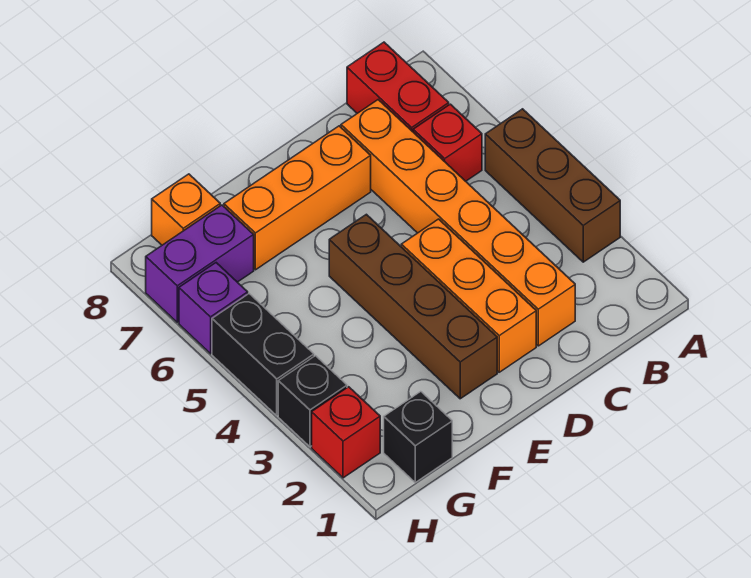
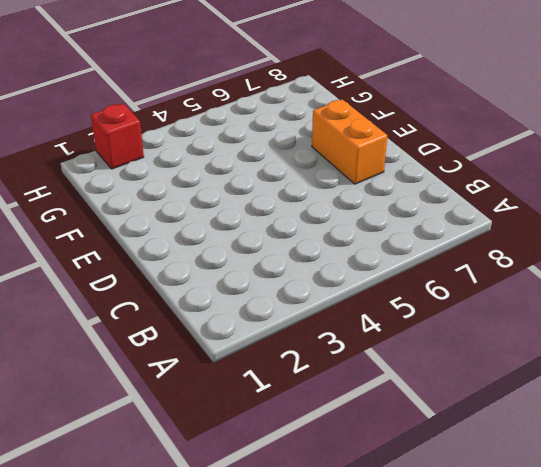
orange 1x2 brick [312,99,387,184] -> orange 1x3 brick [224,126,371,270]
none -> brown 1x3 brick [485,109,620,262]
none -> red 1x1 brick [413,104,482,181]
none -> red 1x2 brick [347,42,449,132]

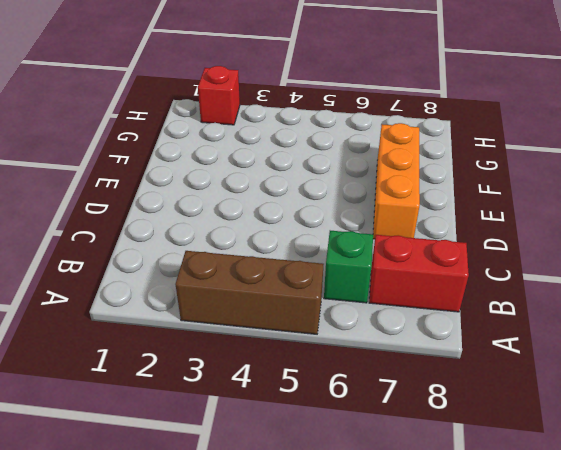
green 1x1 brick [324,231,373,303] -> red 1x1 brick [413,104,482,181]
none -> orange 1x6 brick [341,100,575,346]
none -> orange 1x3 brick [401,219,536,372]
none -> brown 1x4 brick [329,214,497,399]

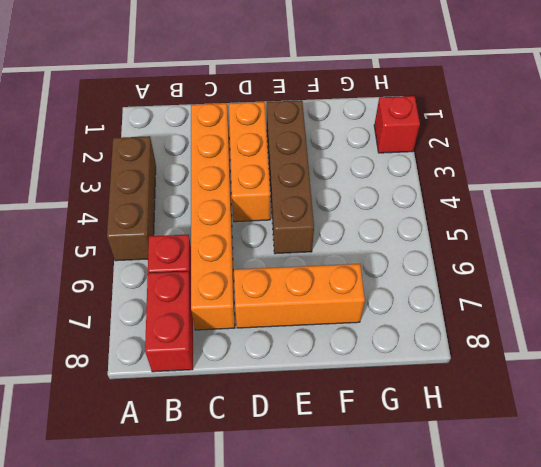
none -> black 1x1 brick [384,392,452,482]
none -> purple 1x2 brick [146,205,254,322]
none -> orange 1x1 brick [152,174,220,245]

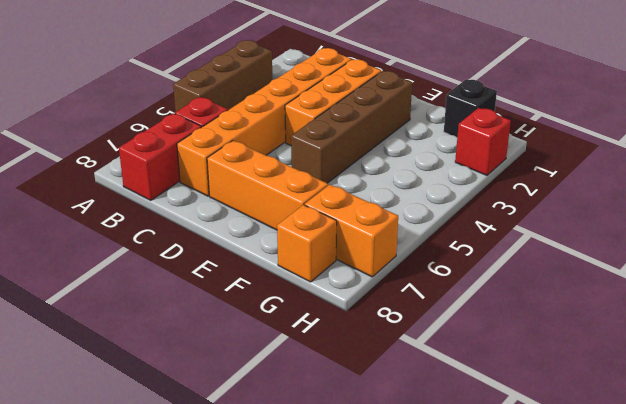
orange 1x2 brick [305,185,398,277] -> purple 1x2 brick [146,205,254,322]
none -> black 1x1 brick [278,356,347,447]
none -> black 1x2 brick [212,294,314,416]
none -> purple 1x1 brick [179,263,248,354]

